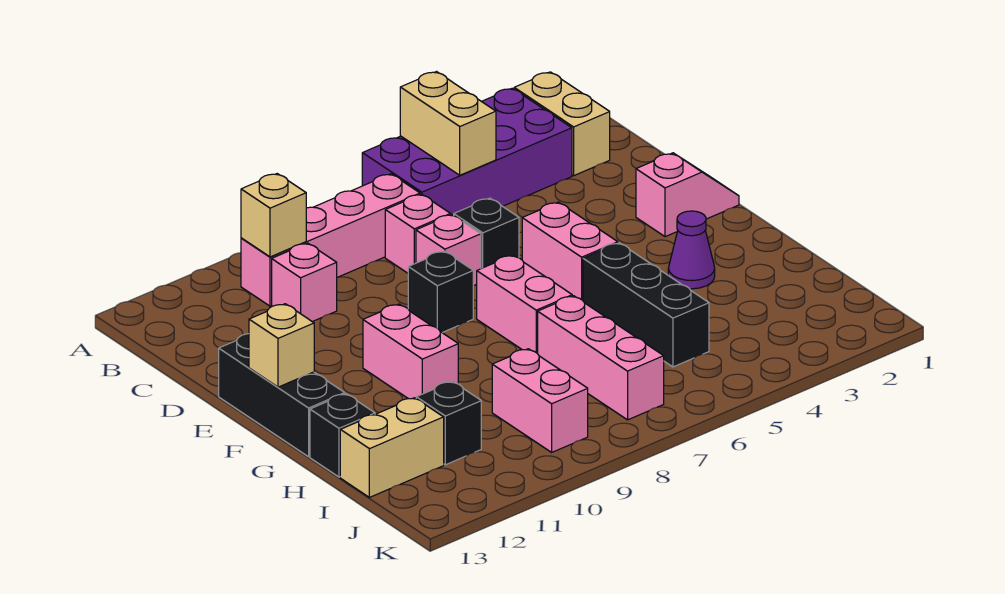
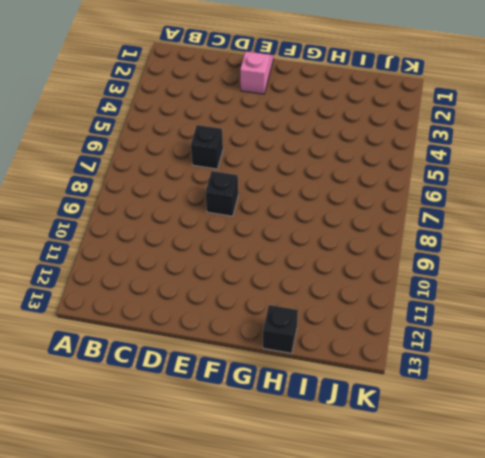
none -> tan 1x2 brick [514,72,610,176]
none -> purple 2x4 brick [362,88,572,215]
none -> pink 1x4 brick [241,174,420,306]

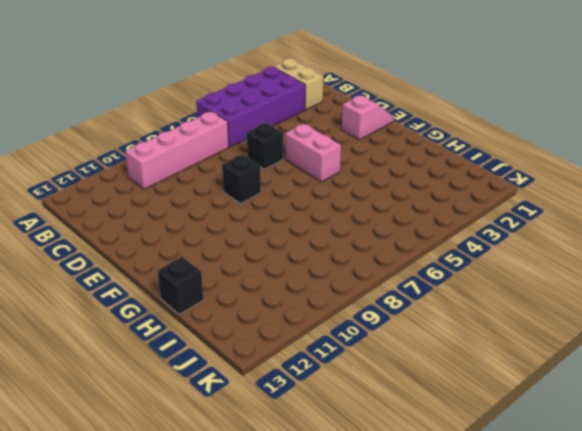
none -> pink 1x1 brick [385,194,451,273]
none -> pink 1x1 brick [272,243,337,322]
none -> pink 1x1 brick [416,215,481,286]

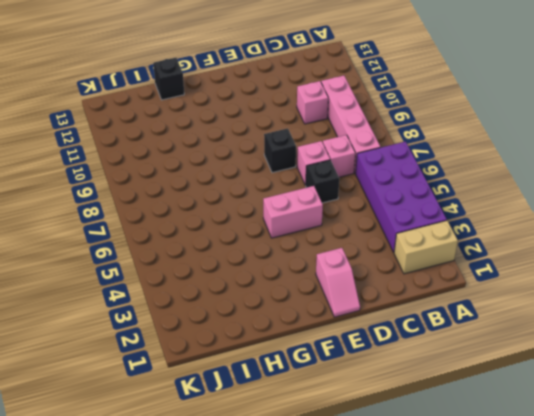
none -> black 1x3 brick [219,334,345,457]
none -> pink 1x2 brick [477,255,572,354]
none -> pink 1x2 brick [363,304,458,399]

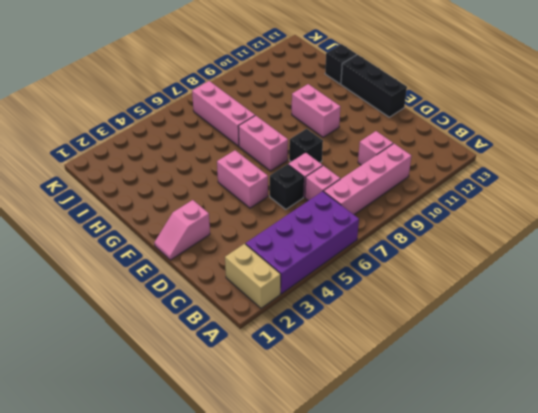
none -> purple 1x1 cone [668,211,715,289]
none -> black 1x3 brick [583,243,709,367]
none -> pink 1x2 brick [492,349,588,452]

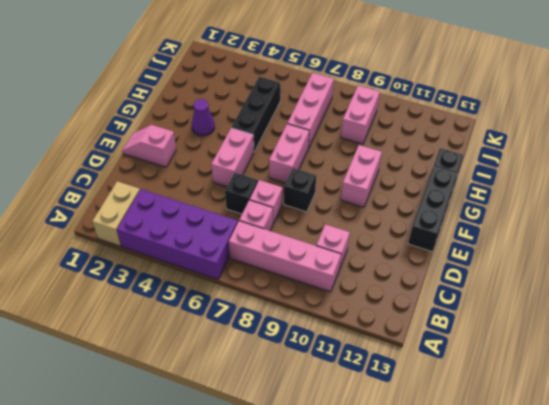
none -> black 1x1 brick [416,381,481,465]
none -> tan 1x2 brick [340,398,444,497]
none -> tan 1x2 brick [400,72,496,175]

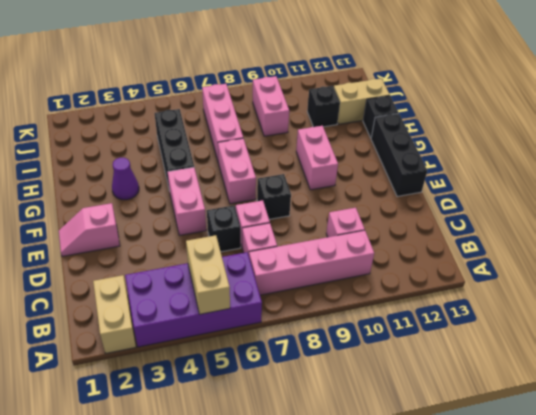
none -> tan 1x1 brick [241,174,306,257]
none -> tan 1x1 brick [249,304,314,387]

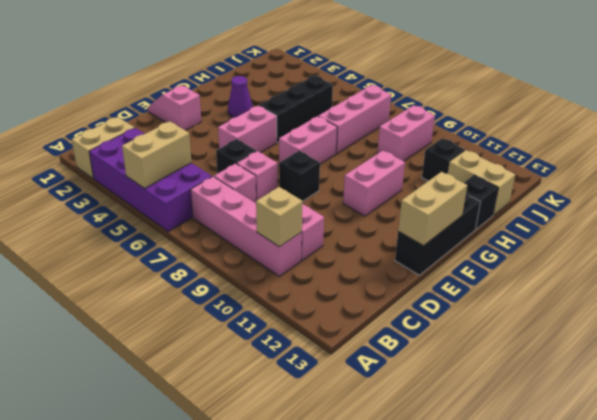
tan 1x2 brick [398,172,467,246] -> tan 1x1 brick [249,304,314,387]

